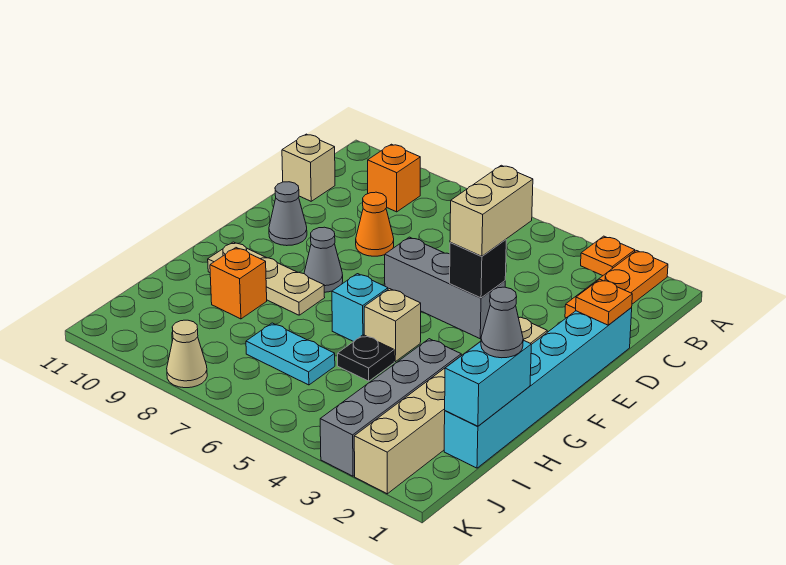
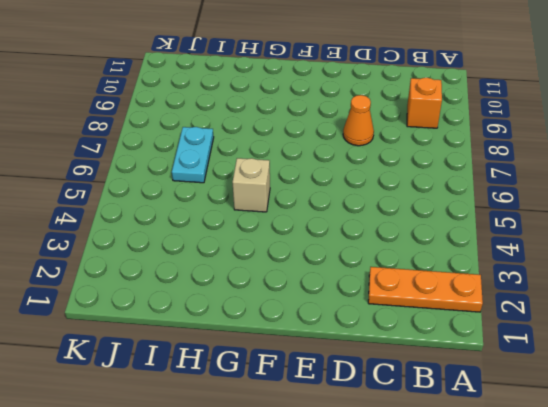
none -> orange 1x1 plate [581,236,635,276]
none -> tan 1x1 brick [282,134,335,201]
none -> cyan 1x6 brick [444,308,632,468]

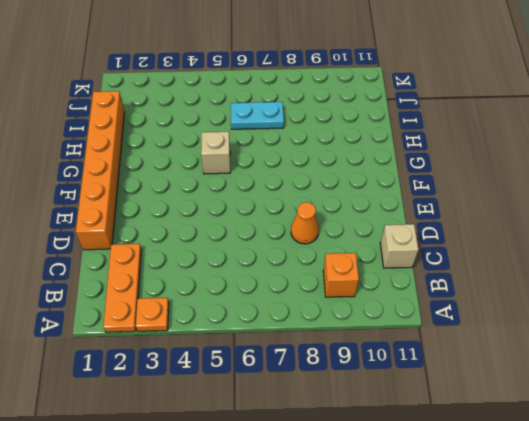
orange 1x6 brick [76,91,125,250] -> cyan 1x6 brick [444,308,632,468]
none -> grey 1x3 brick [385,237,505,339]
none -> grey 1x1 cone [269,182,307,246]
none -> tan 1x6 brick [354,317,547,494]

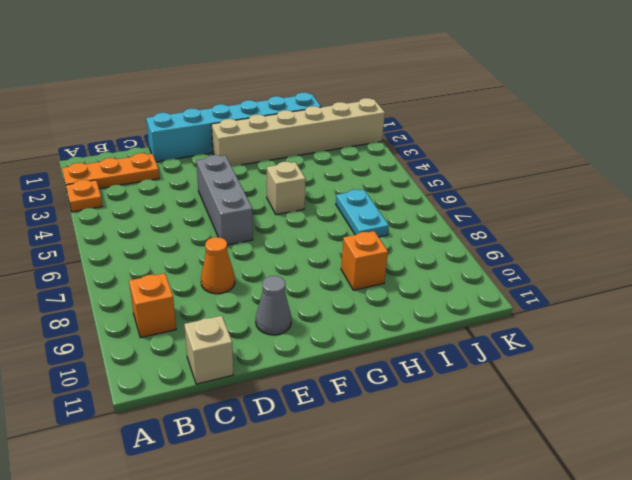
none -> grey 1x1 cone [304,227,343,292]
none -> cyan 1x1 brick [332,274,388,342]
none -> tan 1x3 plate [208,242,325,315]

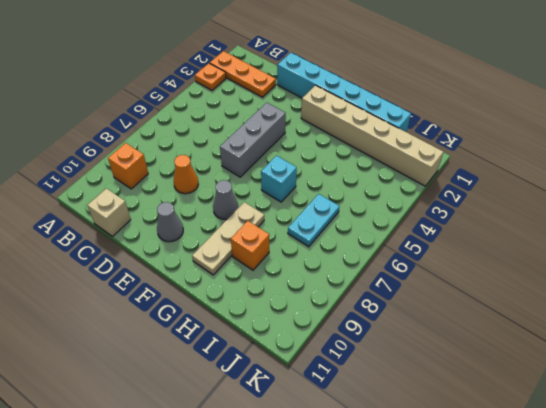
none -> tan 1x1 brick [364,289,421,362]
none -> grey 1x4 brick [320,339,461,476]
none -> black 1x1 plate [338,335,394,381]

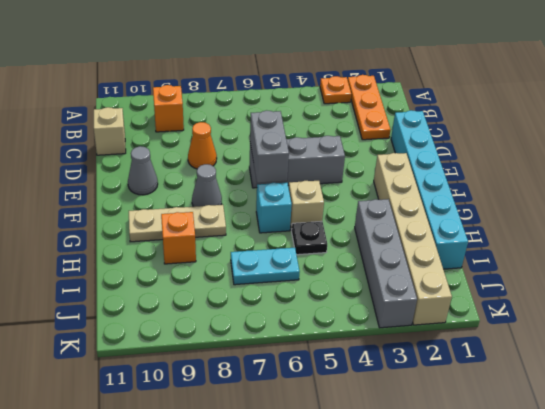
grey 1x2 brick [250,110,289,183] -> none
none -> tan 1x1 cone [167,320,207,388]
none -> orange 1x1 plate [576,279,632,325]
none -> black 1x1 brick [450,239,506,298]

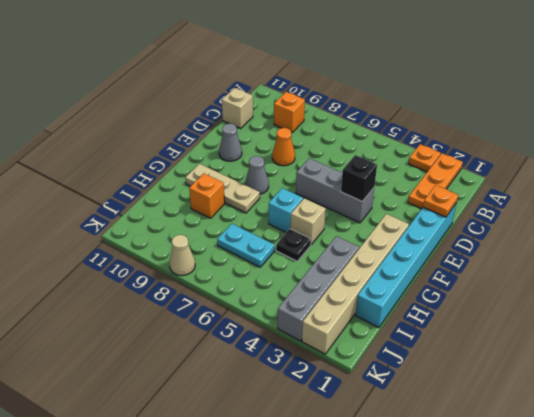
none -> cyan 1x2 brick [445,340,531,426]
none -> tan 1x2 brick [450,165,533,256]
none -> grey 1x1 cone [481,287,523,358]

